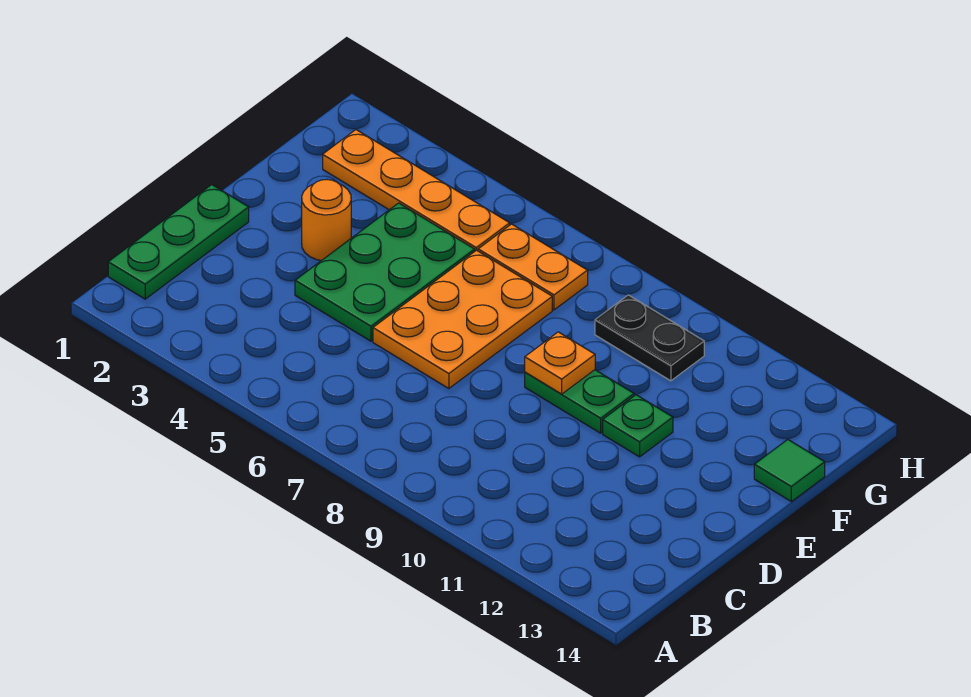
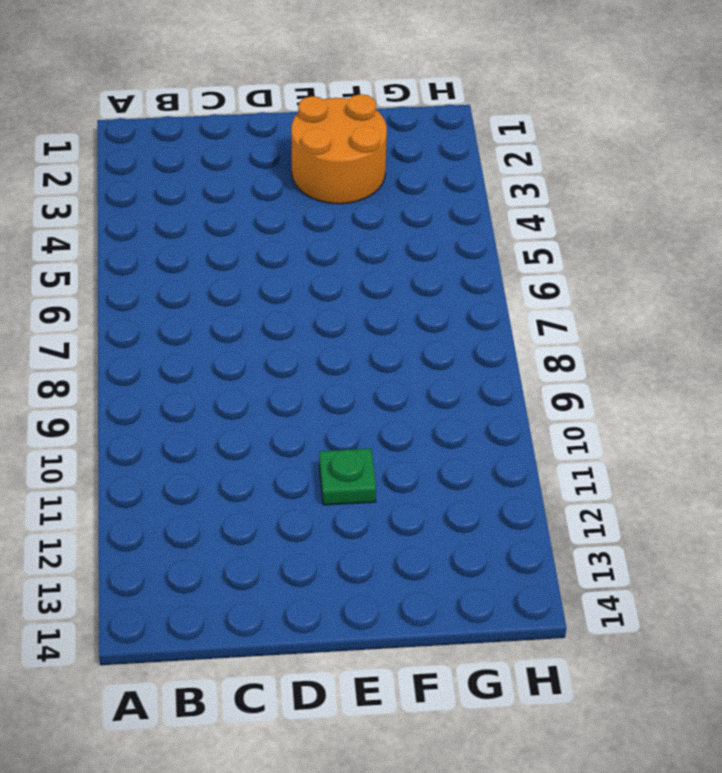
orange 2x2 round brick [291,94,387,204] -> orange 1x1 round brick [302,180,351,261]
none -> green 1x3 plate [108,185,249,299]
none -> green 2x3 plate [295,203,475,341]

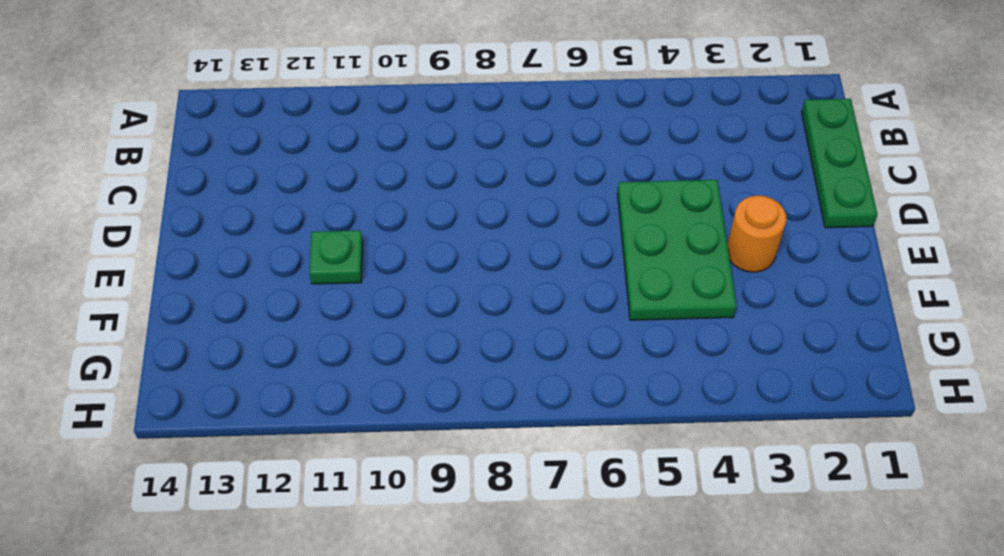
none -> orange 2x3 plate [373,250,552,389]
none -> green 1x2 plate [525,370,634,433]

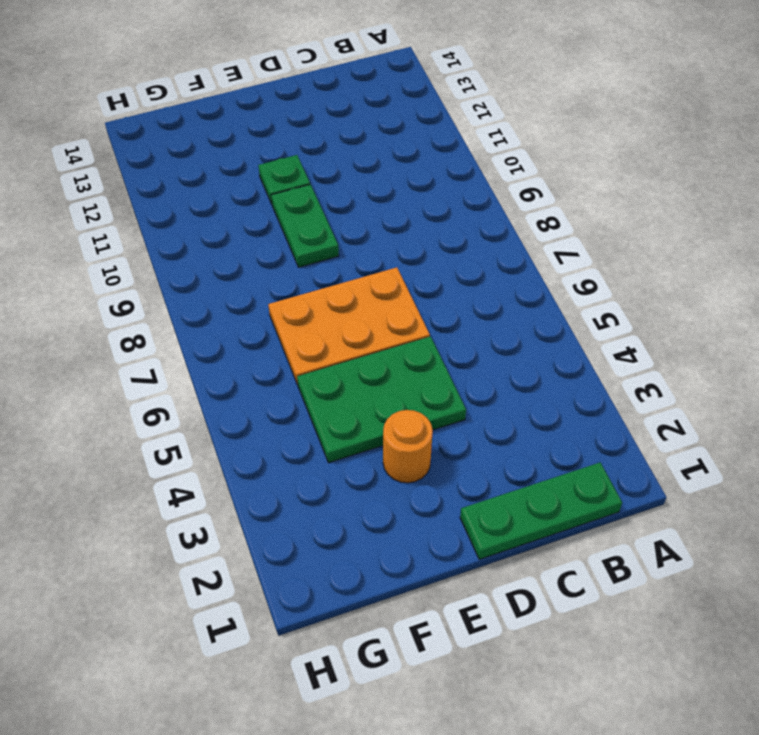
none -> green 1x1 tile [754,440,825,501]
none -> orange 1x4 plate [323,130,510,251]

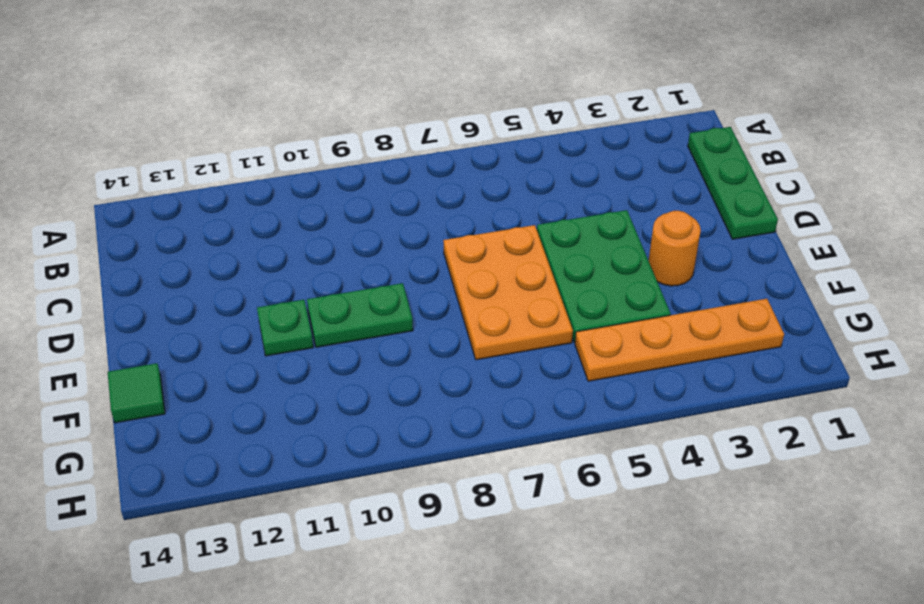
none -> orange 1x2 plate [478,224,588,310]
none -> black 1x2 plate [595,295,704,381]

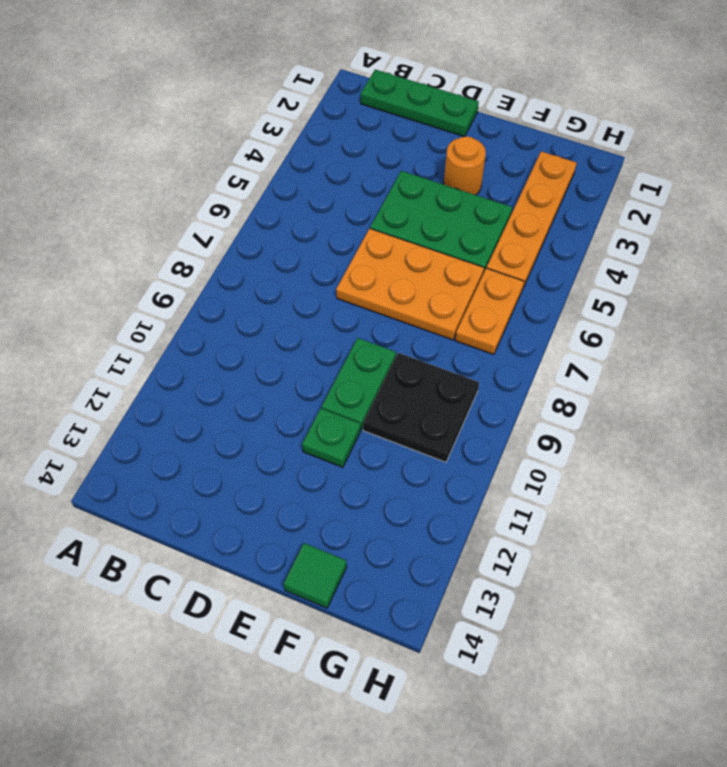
black 2x2 plate [363,353,479,462] -> black 1x2 plate [595,295,704,381]
none -> orange 1x1 plate [525,332,595,394]

